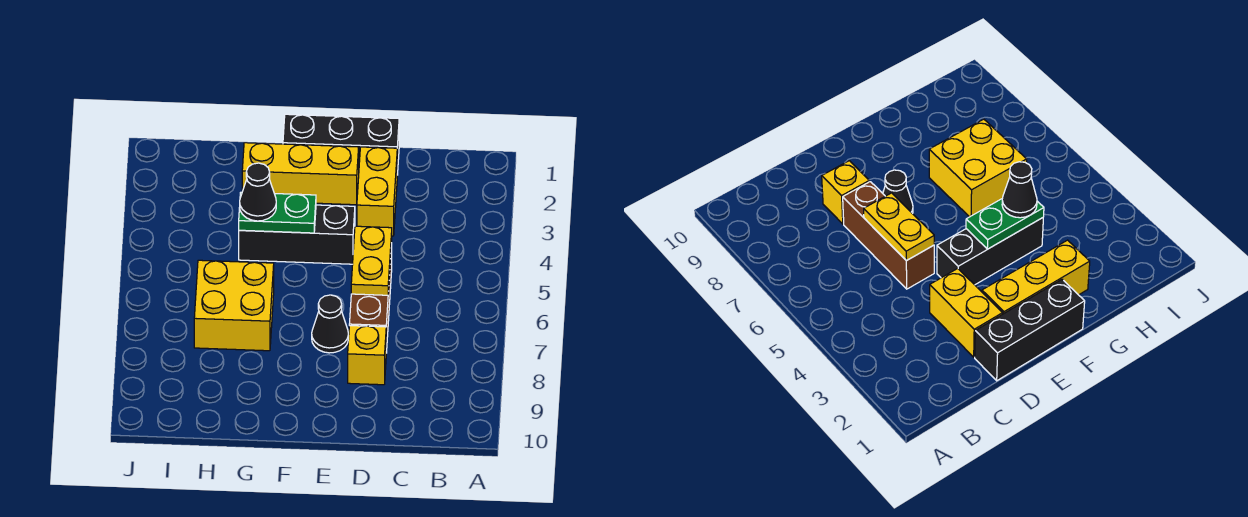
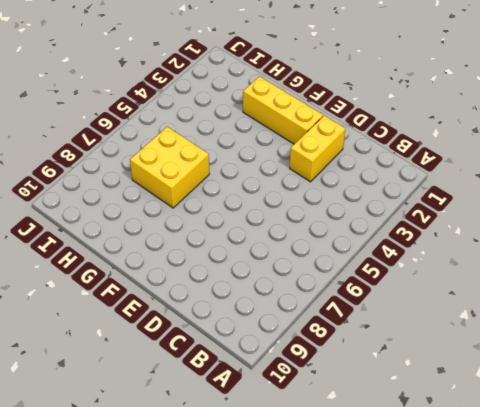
none -> black 1x3 brick [283,114,399,175]
none -> brown 1x3 brick [349,243,392,353]

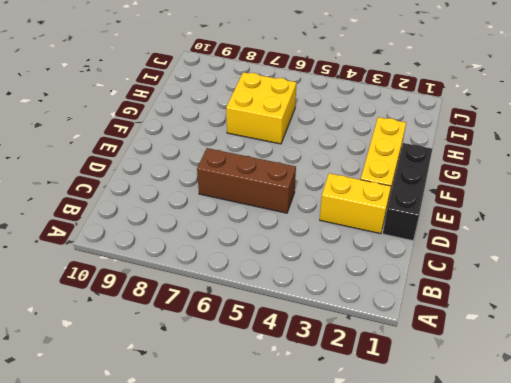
none -> yellow 1x1 brick [348,326,386,385]
none -> black 1x3 brick [239,205,355,264]

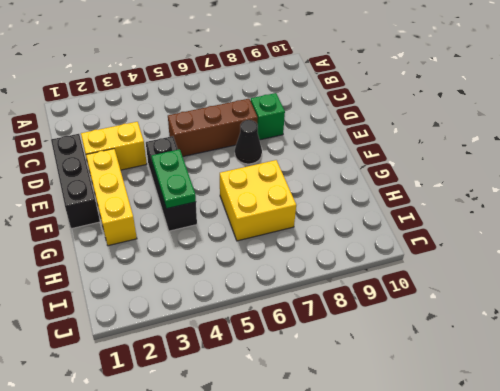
green 1x1 brick [251,93,285,140] -> yellow 1x1 brick [348,326,386,385]
none -> yellow 1x2 plate [351,226,392,295]
none -> black 1x1 cone [240,163,276,221]

